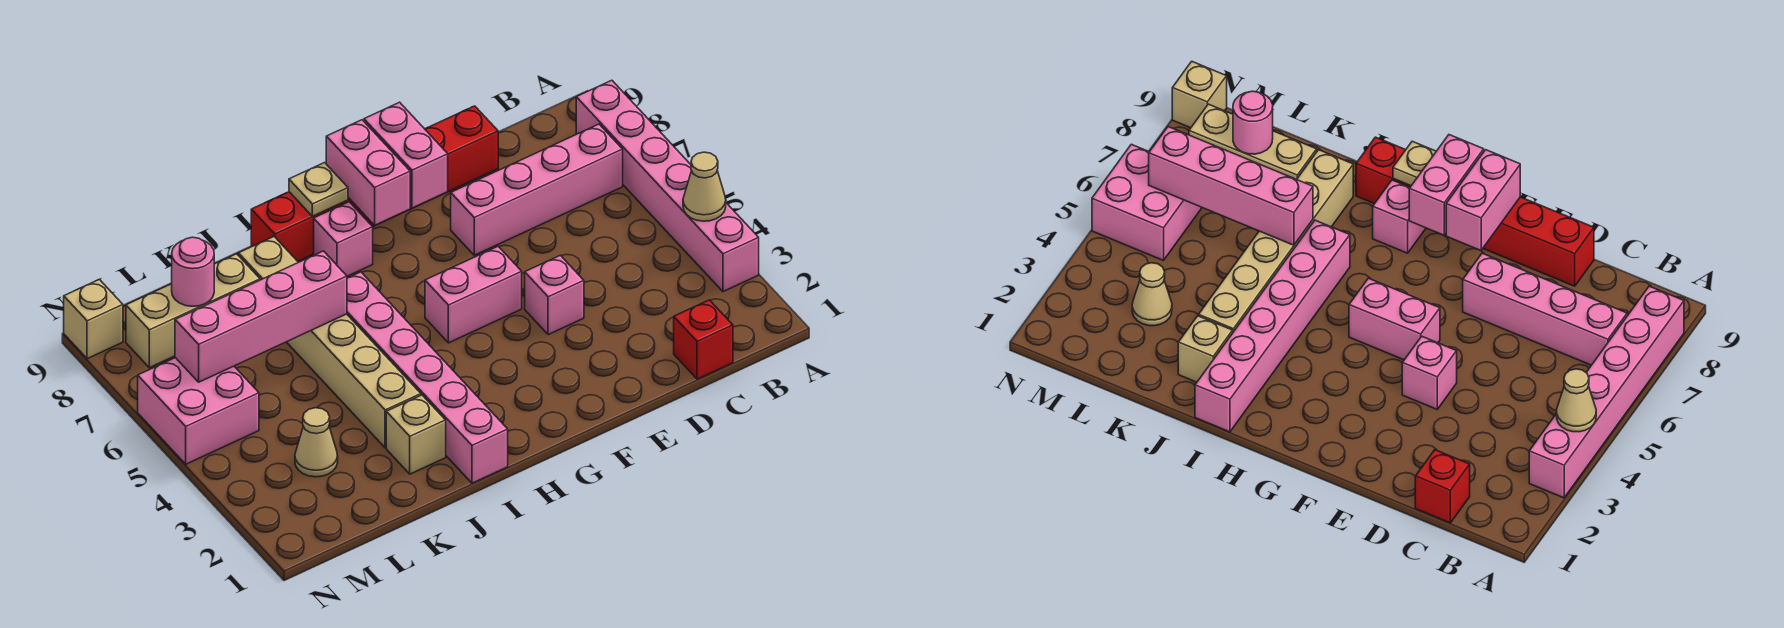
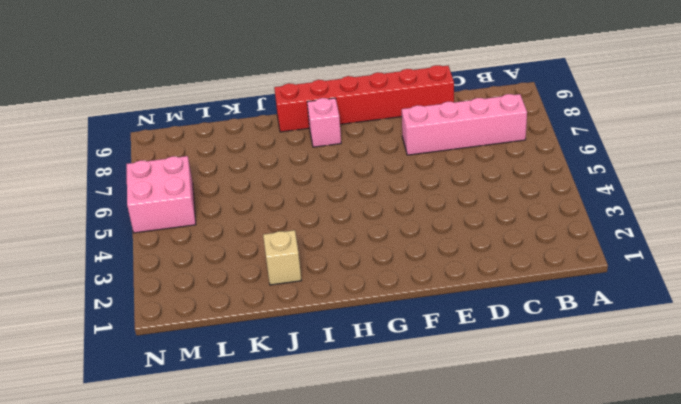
none -> pink 1x6 brick [576,80,759,292]
none -> red 1x1 brick [674,300,733,379]
none -> pink 1x1 brick [525,255,584,335]

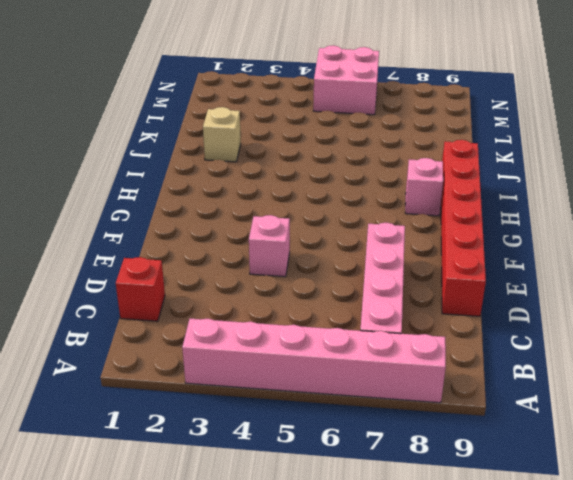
none -> pink 1x2 brick [425,246,522,343]
none -> pink 1x6 brick [347,272,508,483]
none -> tan 1x6 brick [238,237,421,448]

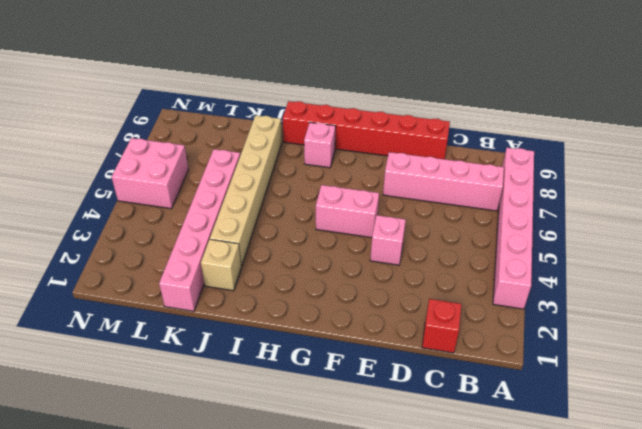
pink 1x6 brick [159,149,240,311] -> pink 1x6 brick moved to [347,272,508,483]
none -> tan 1x3 brick [126,254,260,368]
none -> tan 1x1 cone [295,408,338,477]
none -> tan 1x1 brick [64,279,123,359]

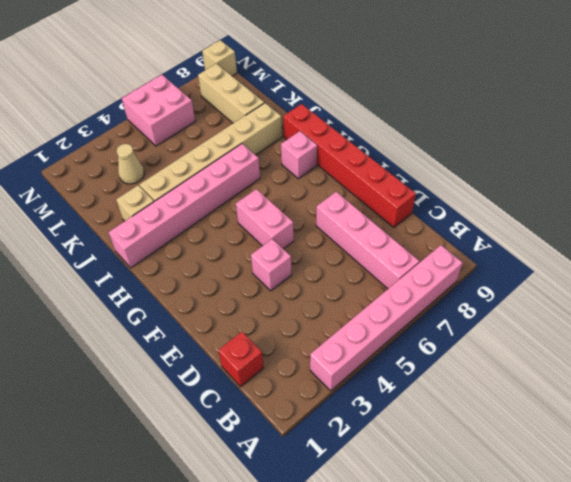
none -> tan 1x1 cone [683,152,726,221]
none -> pink 1x2 brick [364,102,448,208]
none -> pink 1x2 brick [326,120,410,225]

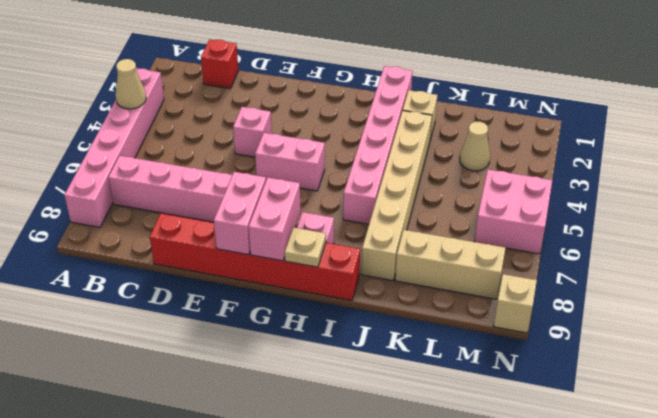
none -> pink 1x4 brick [175,251,347,382]
none -> pink 1x1 round brick [172,237,214,306]

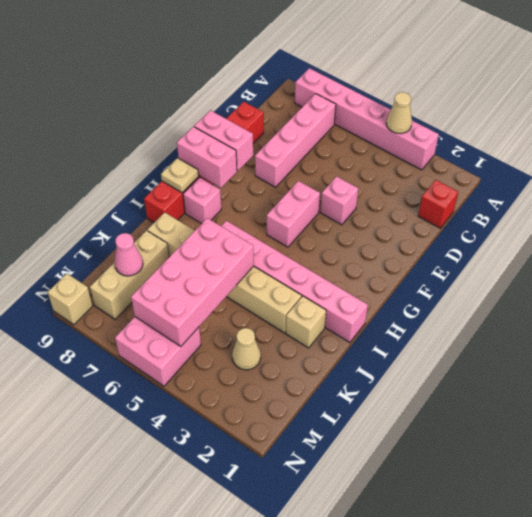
pink 2x4 brick [131,218,254,346] -> pink 1x4 brick [175,251,347,382]
pink 1x1 cone [115,233,143,276] -> pink 1x1 round brick [172,237,214,306]

